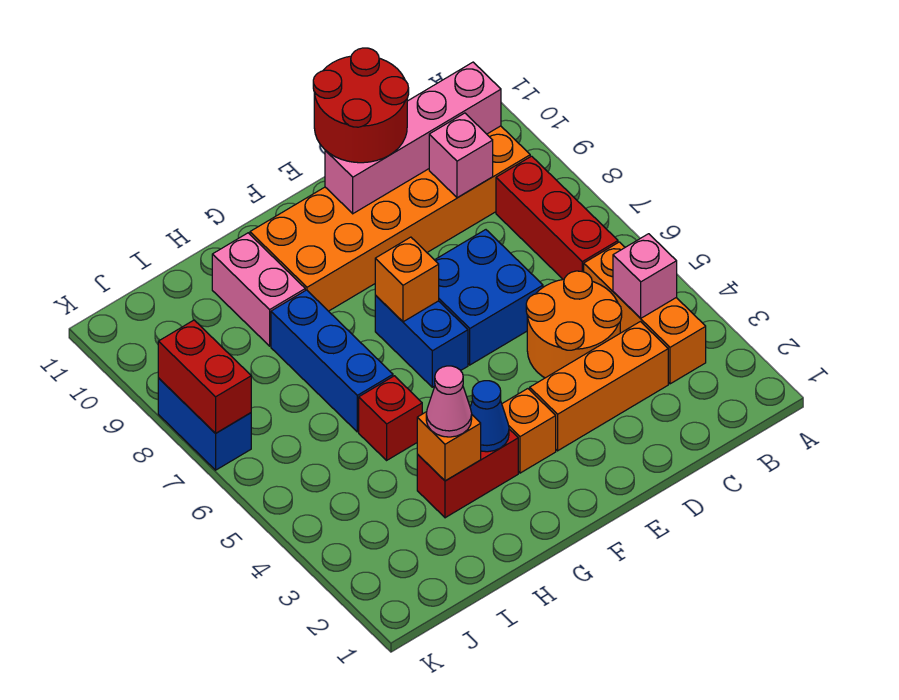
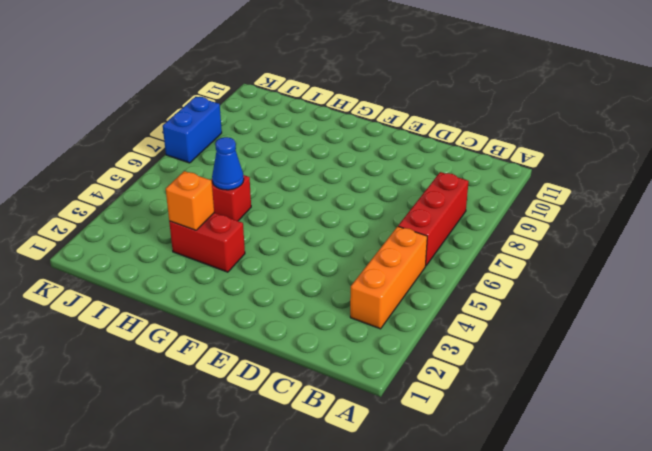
blue 1x1 cone [212,137,244,190] -> blue 1x1 cone moved to [470,381,509,452]
none -> orange 2x6 brick [250,126,530,311]
none -> orange 1x3 brick [530,322,668,451]
none -> orange 2x2 round brick [526,271,622,378]

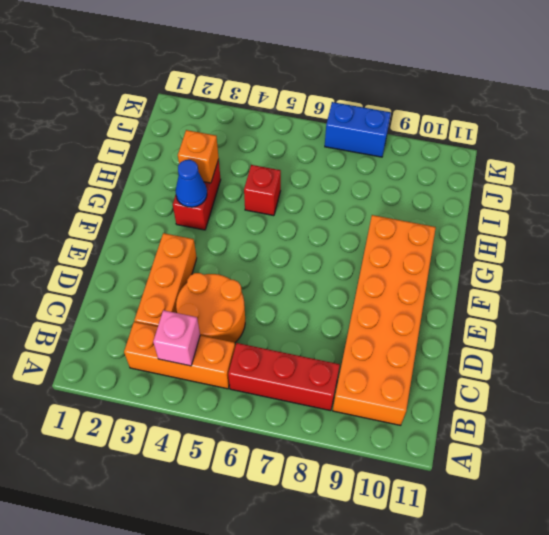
none -> blue 2x2 brick [435,230,543,365]
none -> orange 1x1 brick [502,389,556,473]
none -> blue 1x2 brick [375,295,468,387]

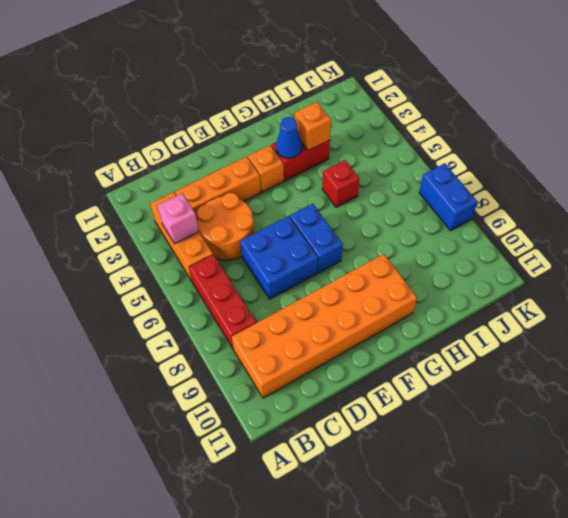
none -> blue 1x3 brick [271,290,393,432]
none -> pink 1x2 brick [212,233,305,346]
none -> pink 1x4 brick [325,62,501,214]

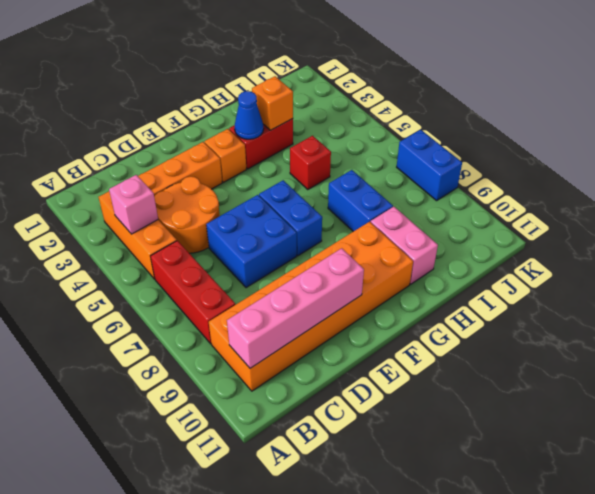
blue 1x2 brick [328,170,393,232] -> blue 1x3 brick [271,290,393,432]
none -> pink 1x1 brick [429,113,493,198]
none -> orange 1x1 brick [375,237,439,322]
none -> red 1x2 brick [158,320,251,433]

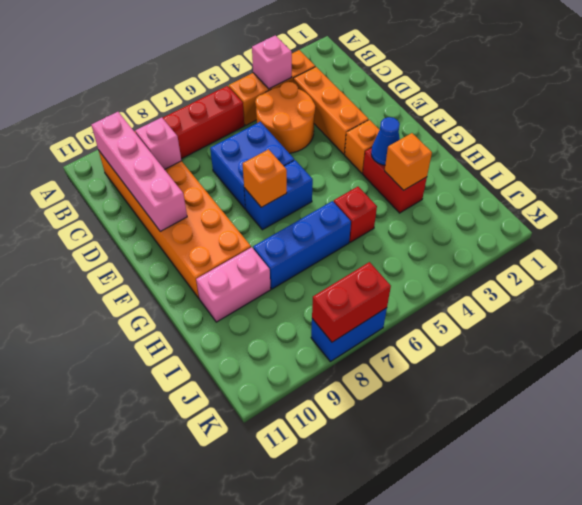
none -> red 2x2 round brick [313,48,409,163]
none -> pink 1x1 cone [426,366,472,437]

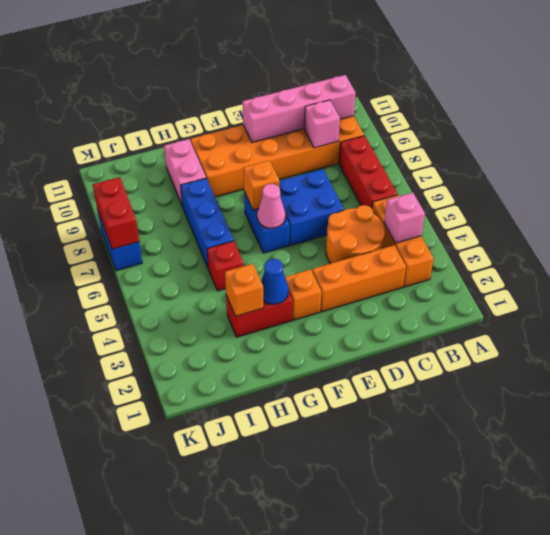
pink 1x1 cone [257,184,285,228] -> pink 1x1 cone moved to [426,366,472,437]
none -> red 2x2 round brick [313,48,409,163]

